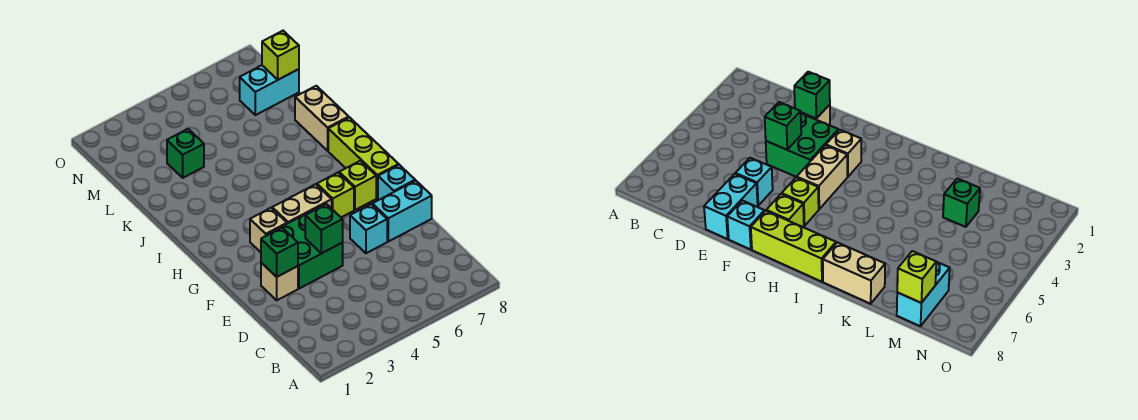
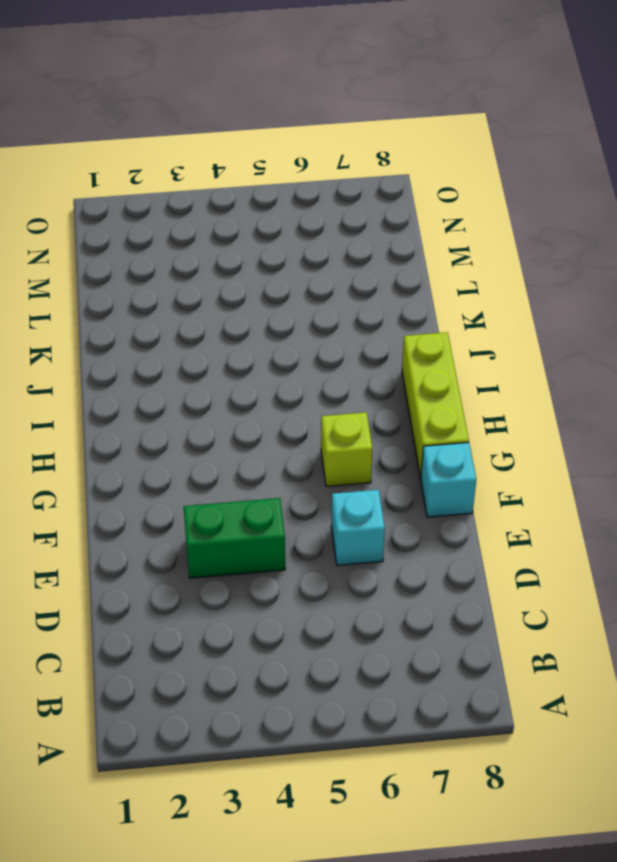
green 1x2 brick [183,498,285,578] -> green 2x2 brick [267,212,343,289]
none -> tan 1x1 brick [261,263,298,300]
none -> cyan 1x2 brick [372,181,432,242]
none -> tan 1x1 brick [250,208,287,252]

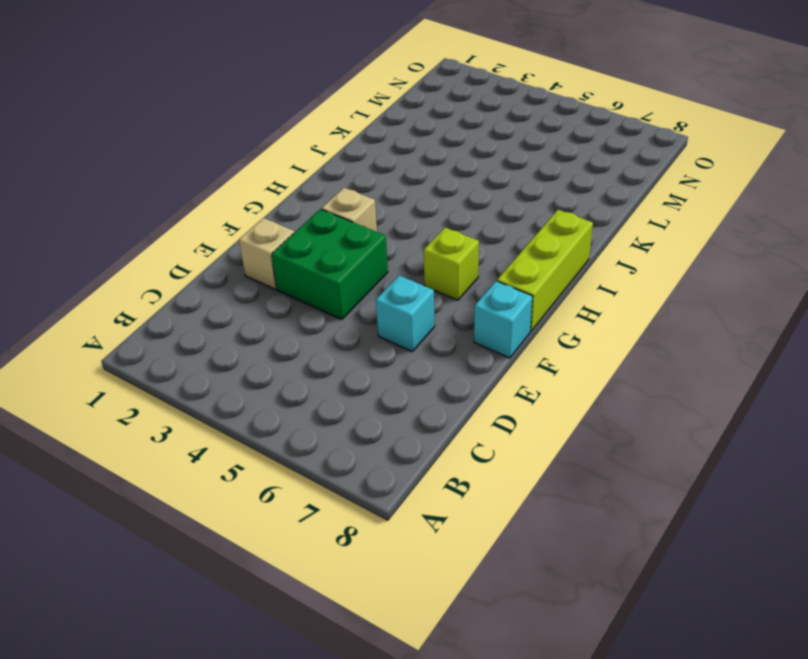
none -> cyan 1x2 brick [372,181,432,242]
none -> tan 1x2 brick [272,184,332,224]
none -> lime 1x1 brick [339,161,376,210]

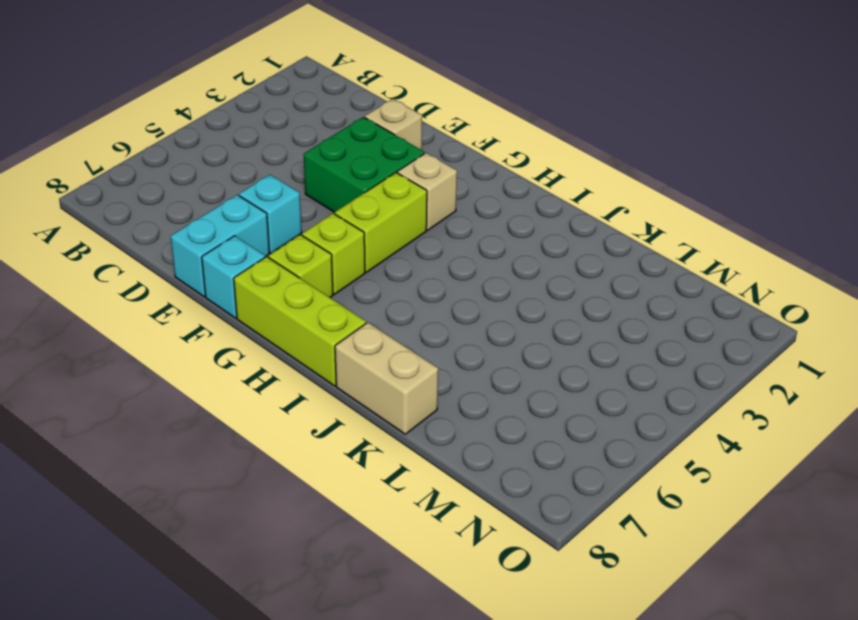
lime 1x2 brick [335,173,427,272] -> tan 1x2 brick [272,184,332,224]
none -> green 1x1 brick [167,129,204,178]
none -> cyan 1x2 brick [240,65,299,115]
none -> green 1x1 brick [261,228,298,277]

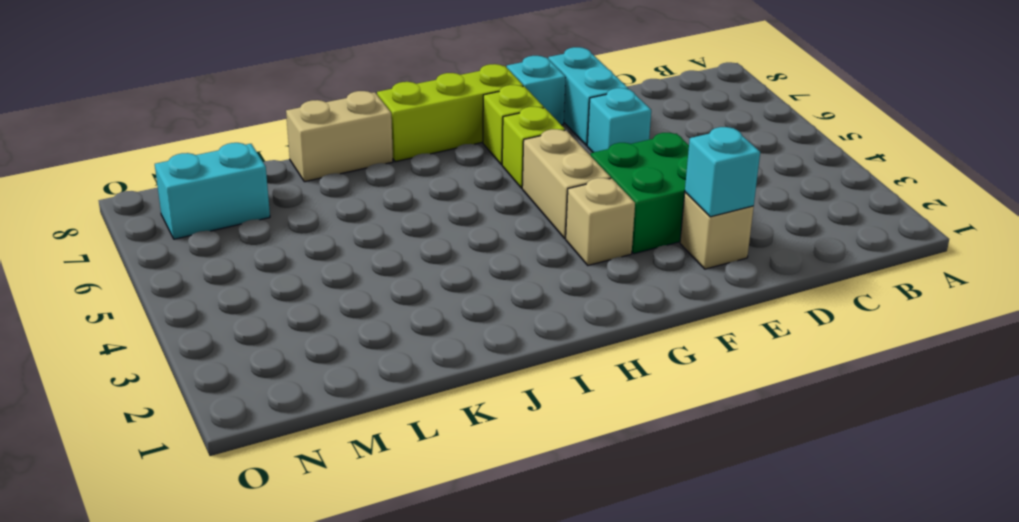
cyan 1x1 brick [685,127,760,217] -> green 1x1 brick [261,228,298,277]
cyan 1x2 brick [155,143,270,239] -> cyan 1x2 brick turned to [240,65,299,115]
none -> green 1x1 brick [167,129,204,178]
none -> green 1x1 brick [305,204,343,253]
none -> lime 1x1 brick [262,31,299,80]

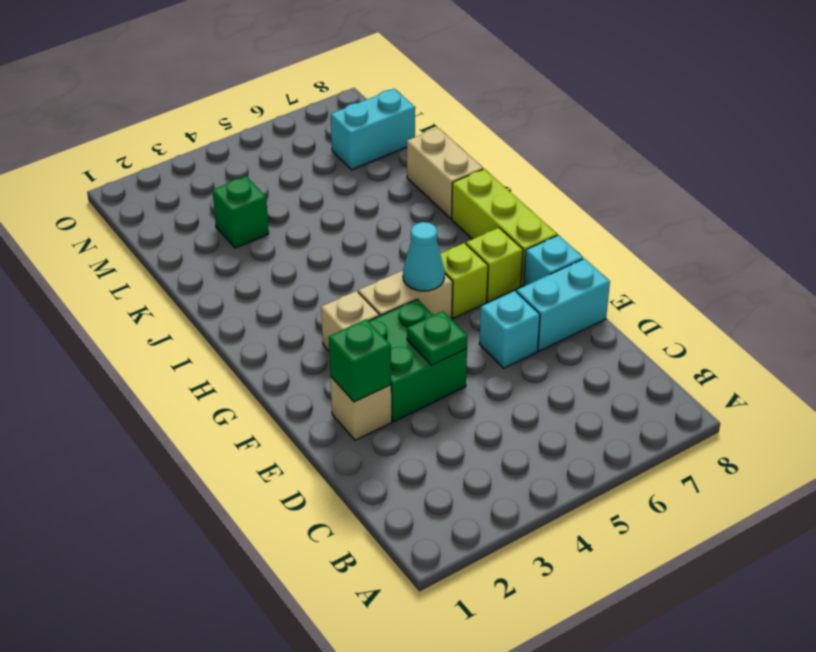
green 1x1 plate [407,311,468,365] -> green 1x1 brick [305,204,343,253]
cyan 1x1 cone [403,222,445,291] -> none
none -> lime 1x1 brick [262,31,299,80]

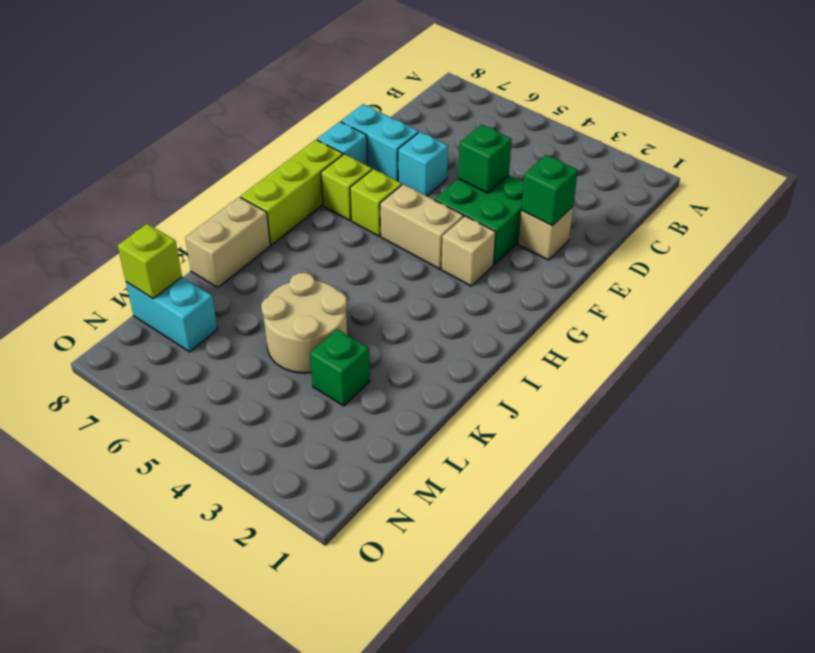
tan 2x2 round brick [261,273,347,373] -> none

